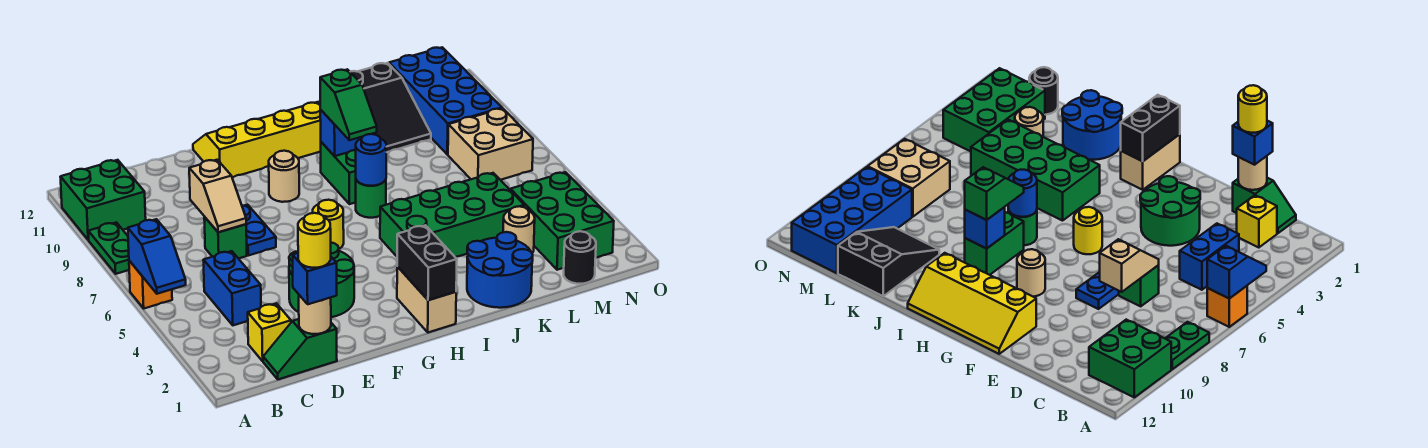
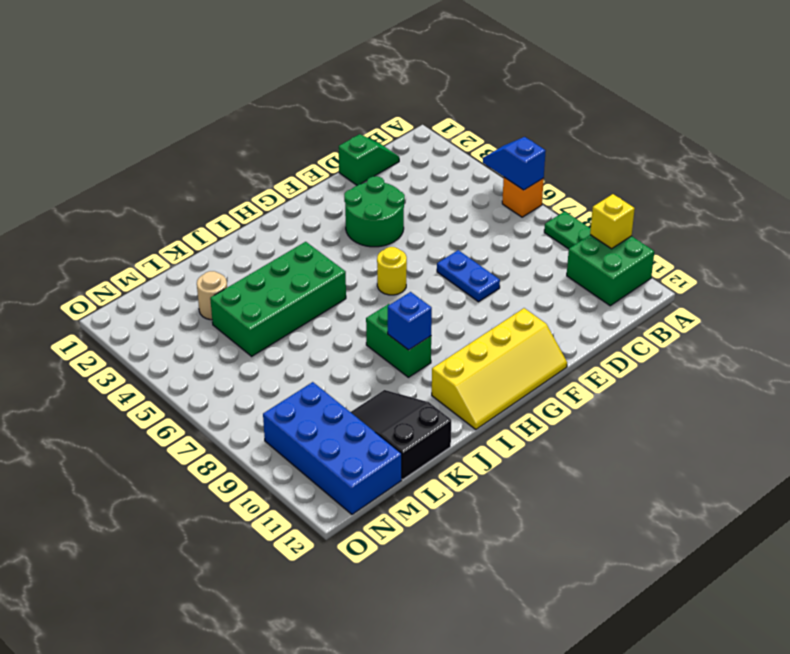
yellow 1x1 brick [590,194,635,249] -> yellow 1x1 brick moved to [248,303,291,361]
none -> blue 1x2 brick [203,251,261,325]
none -> green 1x1 brick [204,217,247,258]
none -> tan 1x1 round brick [269,151,299,202]
none -> tan 1x2 brick [397,267,456,333]

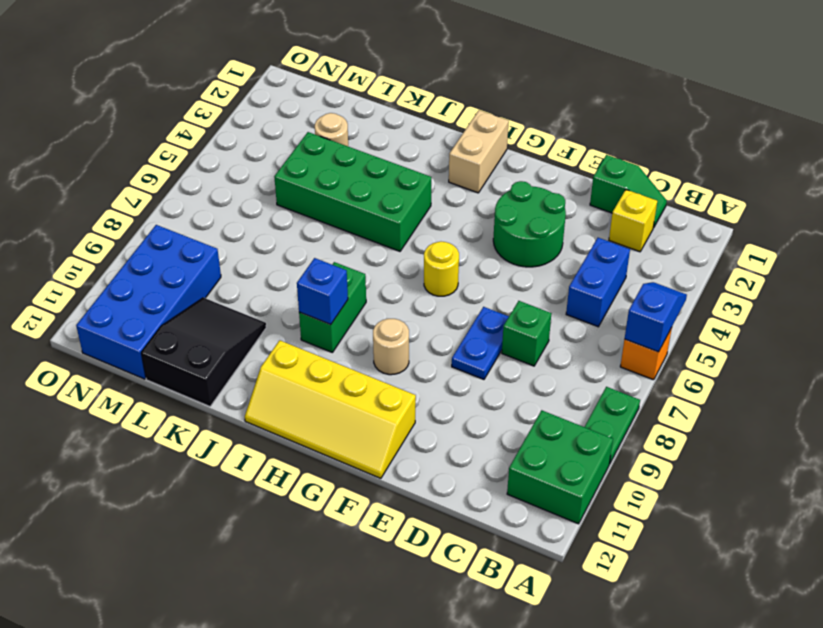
none -> green 1x1 round brick [356,180,386,218]
none -> blue 2x2 round brick [467,232,533,308]
none -> black 1x1 round brick [564,231,596,284]
none -> green 2x3 brick [510,172,614,270]

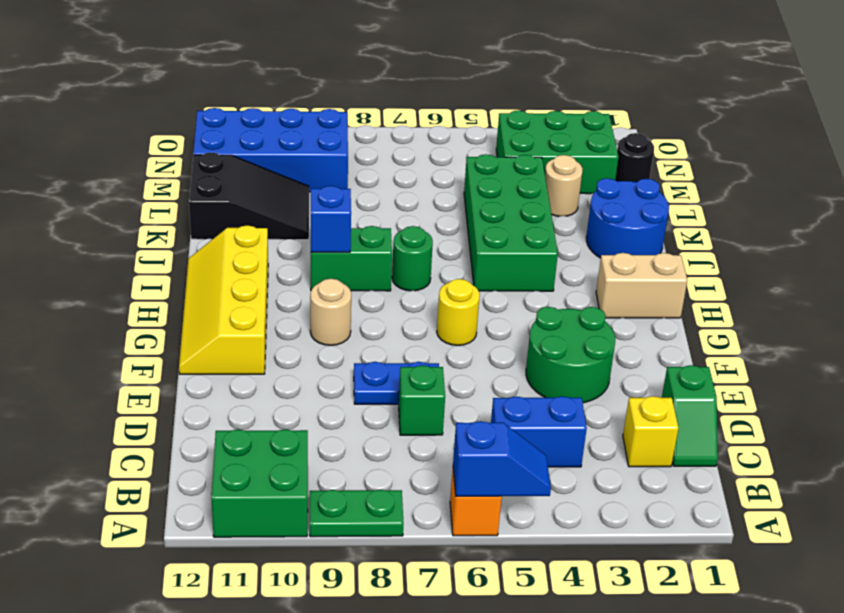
none -> tan 2x2 brick [448,108,533,180]
none -> tan 1x1 round brick [299,295,331,334]
none -> tan 1x2 slope [189,160,246,232]
none -> black 1x2 brick [397,225,457,300]

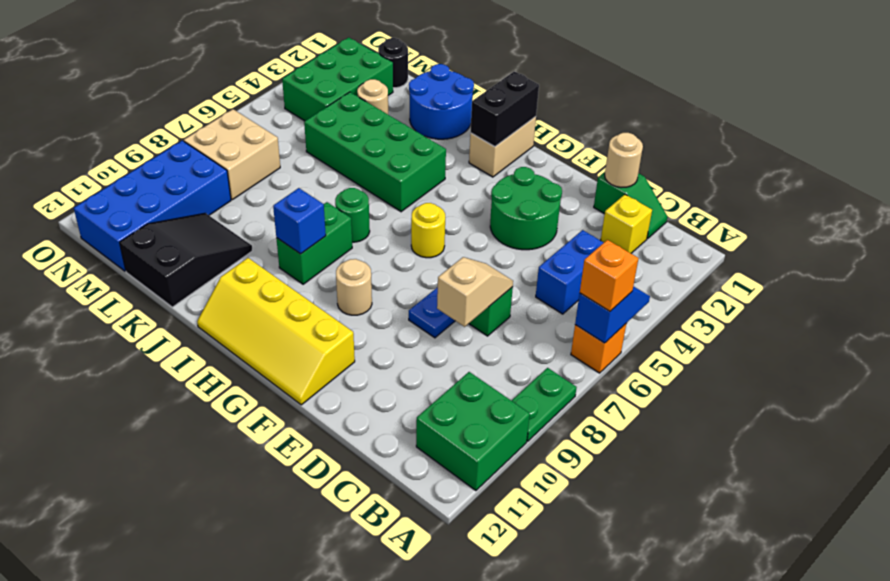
orange 1x1 brick [580,240,639,311] -> none
none -> blue 1x1 round brick [356,134,386,186]
none -> blue 1x1 brick [293,253,337,304]
none -> green 1x2 slope [320,69,377,140]
none -> yellow 1x1 round brick [298,213,331,268]

